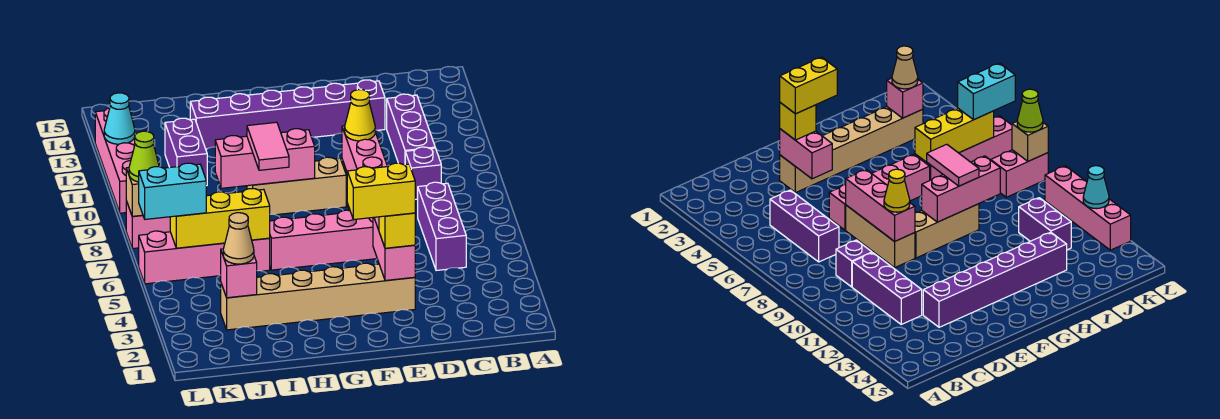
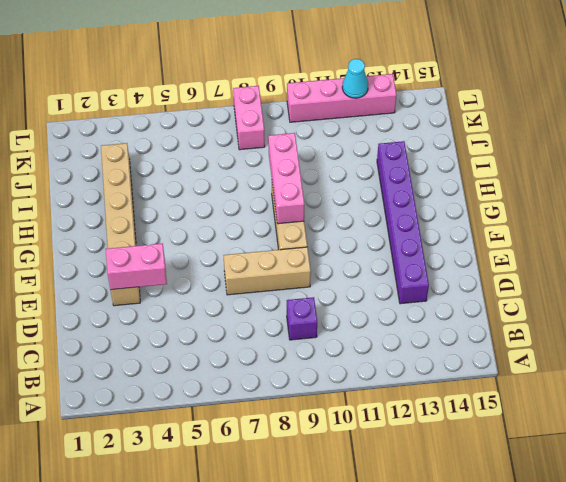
none -> purple 1x3 brick [418,182,466,271]
none -> purple 1x3 brick [387,94,435,165]
none -> pink 1x4 brick [270,210,377,270]

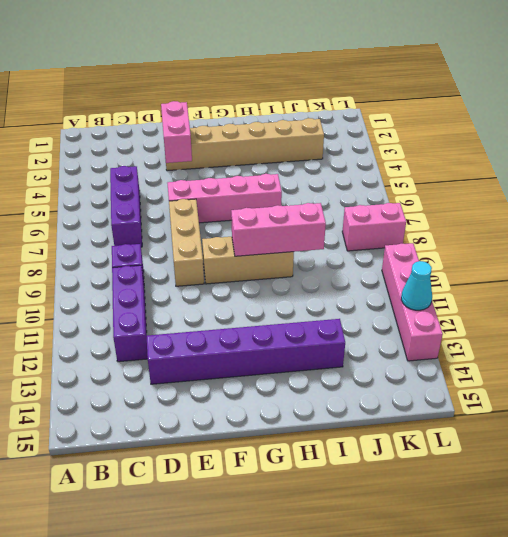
none -> pink 1x4 brick [139,231,270,284]
none -> purple 1x2 brick [165,118,207,186]
none -> pink 1x3 brick [342,126,388,171]

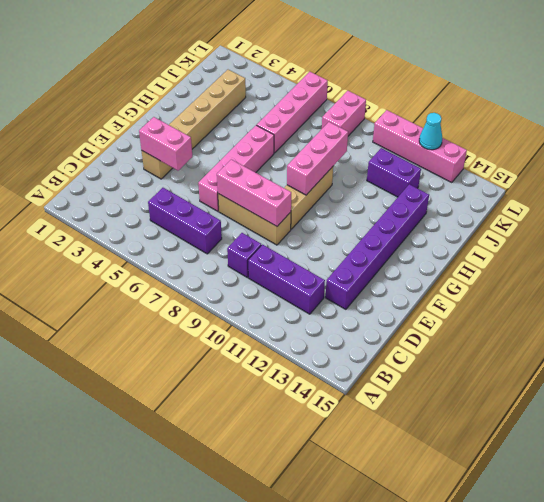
none -> yellow 1x3 brick [170,189,270,248]
none -> pink 1x1 brick [221,249,257,298]
none -> tan 1x1 brick [126,168,143,216]

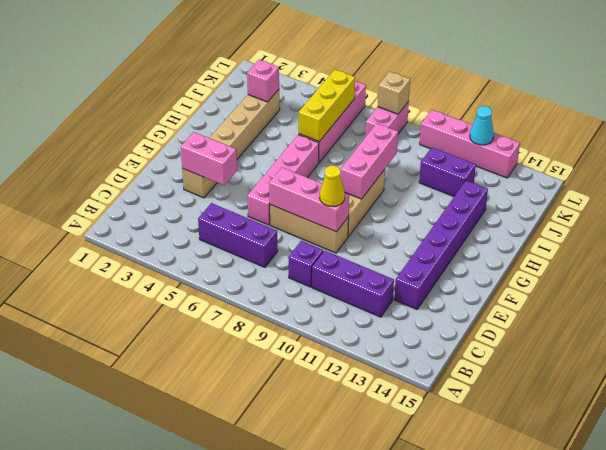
none -> yellow 1x1 brick [379,213,415,248]
none -> pink 1x2 tile [247,122,289,170]
none -> tan 1x1 cone [223,213,254,264]

